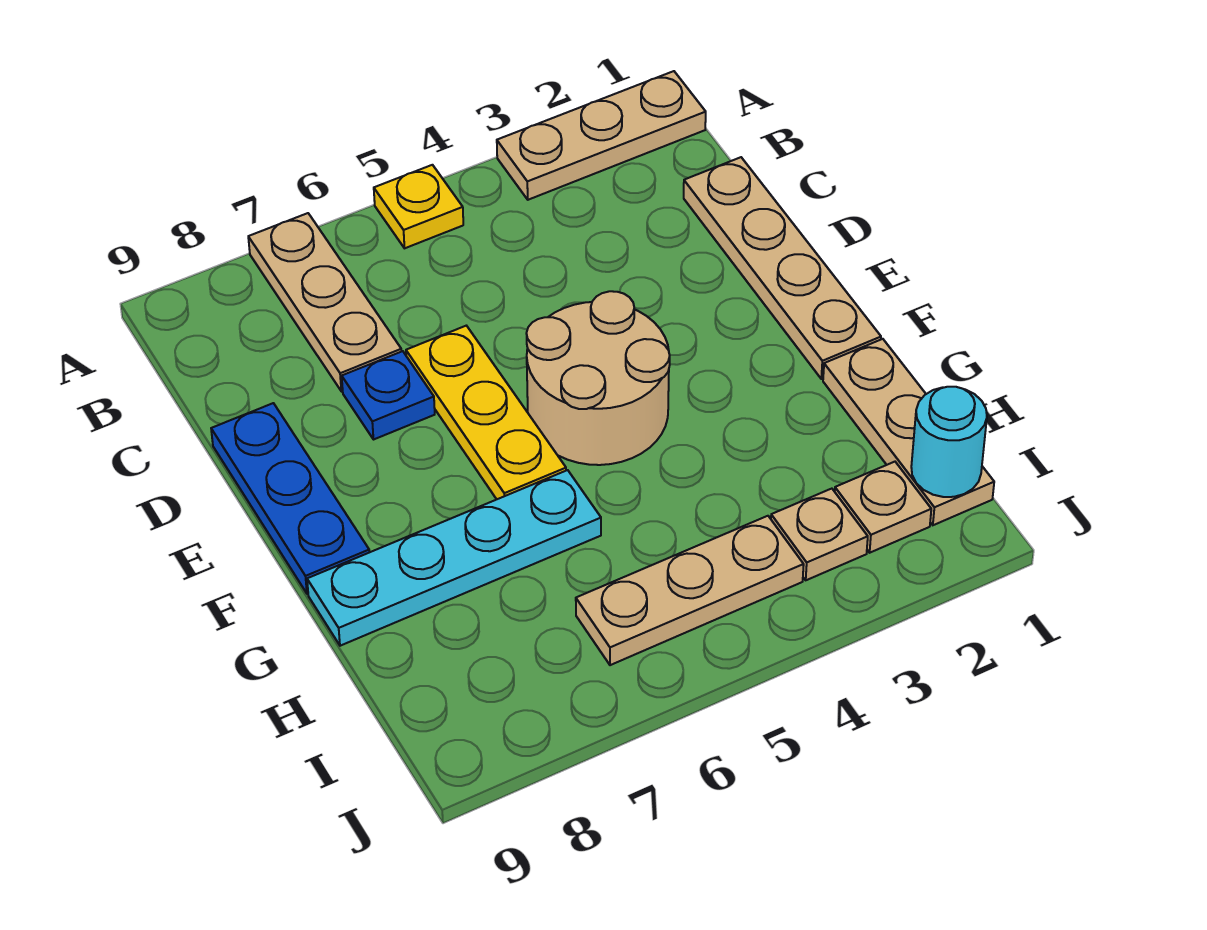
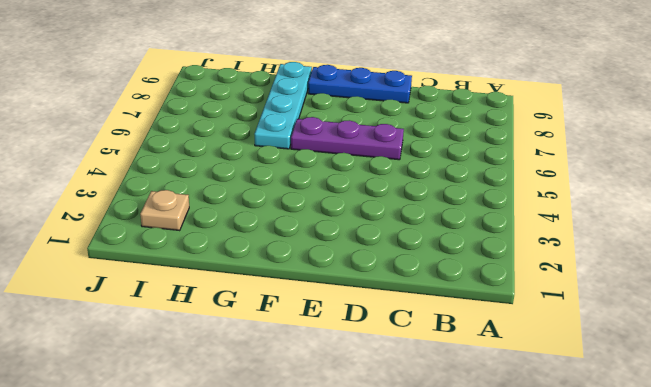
purple 1x3 plate [291,117,404,160] -> yellow 1x3 plate [406,326,566,499]
none -> tan 1x3 plate [497,71,706,200]
none -> yellow 1x1 plate [374,165,463,248]
none -> tan 1x3 plate [248,213,401,391]

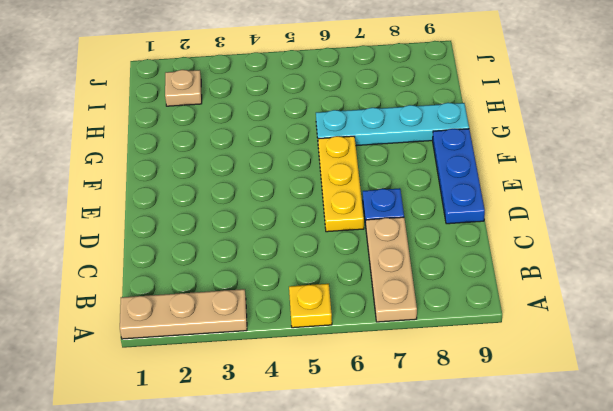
none -> tan 1x4 plate [684,157,881,379]
none -> tan 2x2 round brick [526,291,670,465]
none -> tan 1x3 plate [823,339,994,525]

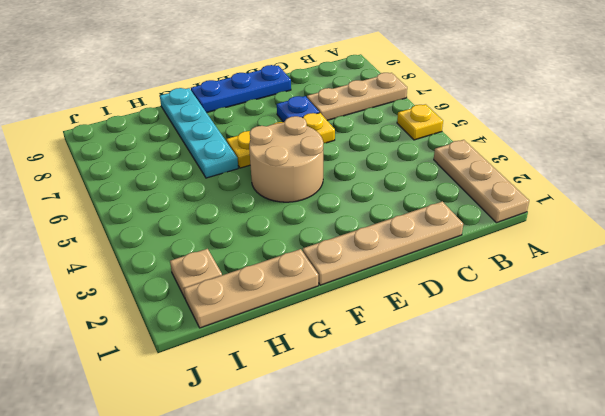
none -> tan 1x1 plate [771,489,868,580]
none -> tan 1x3 plate [576,516,804,665]
none -> cyan 1x1 round brick [911,387,987,497]

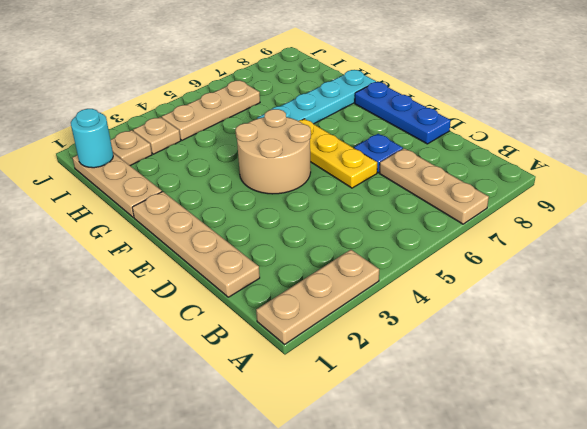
none -> yellow 1x1 plate [374,165,463,248]

